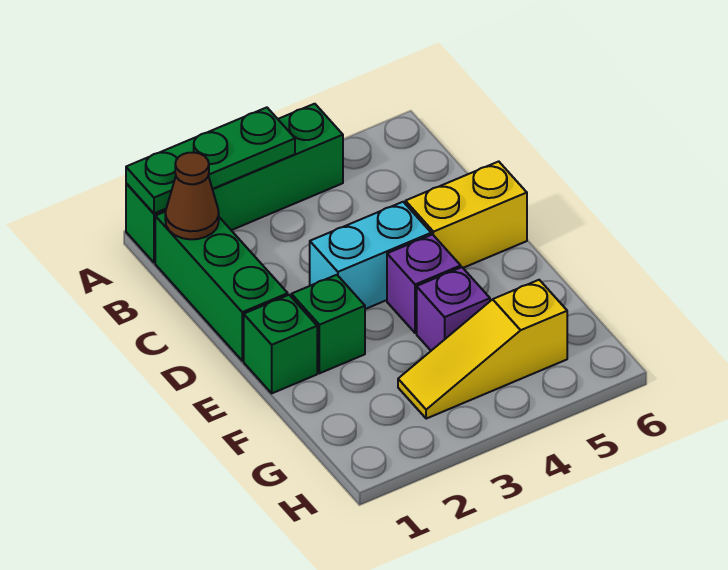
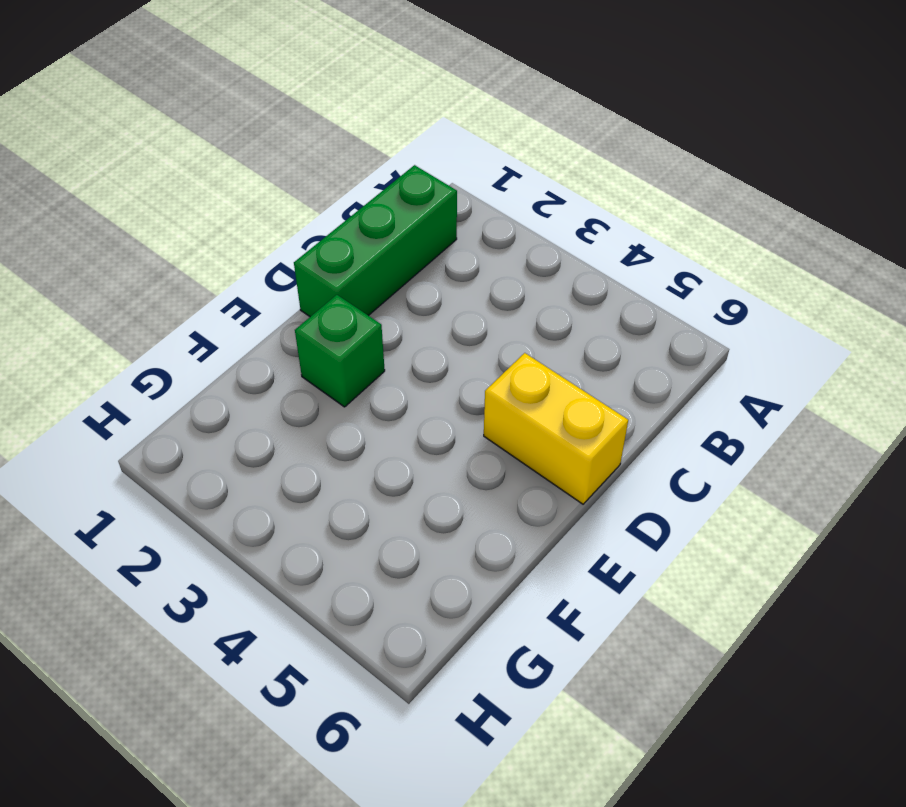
none -> green 1x4 brick [126,104,343,263]
none -> cyan 1x2 brick [310,202,431,309]

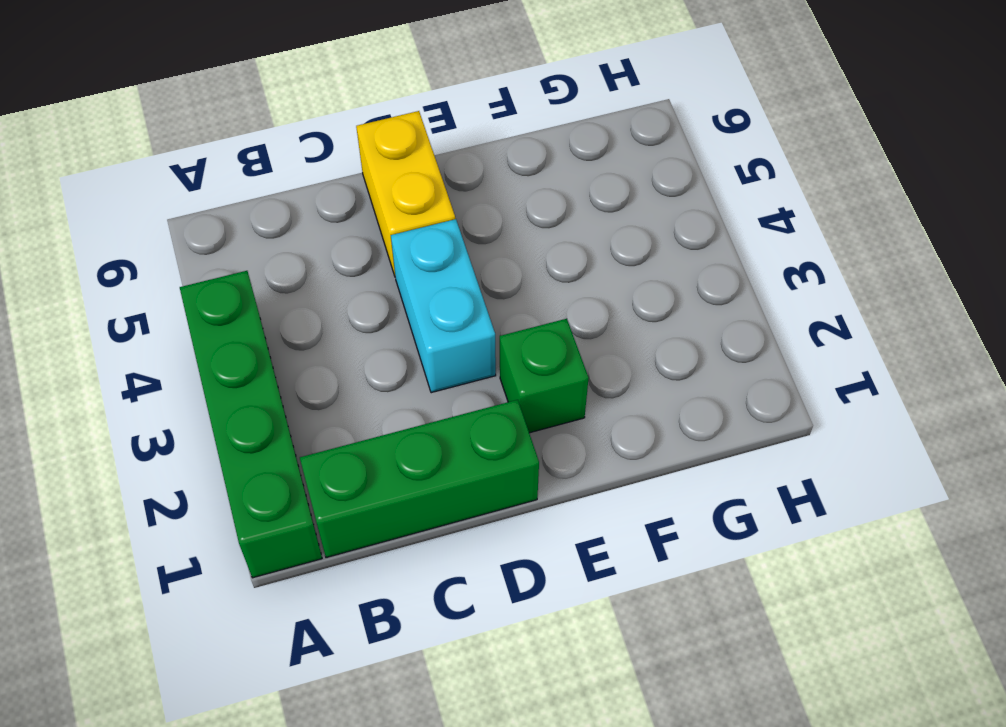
none -> green 1x1 brick [244,295,317,393]
none -> purple 1x1 brick [387,234,461,333]

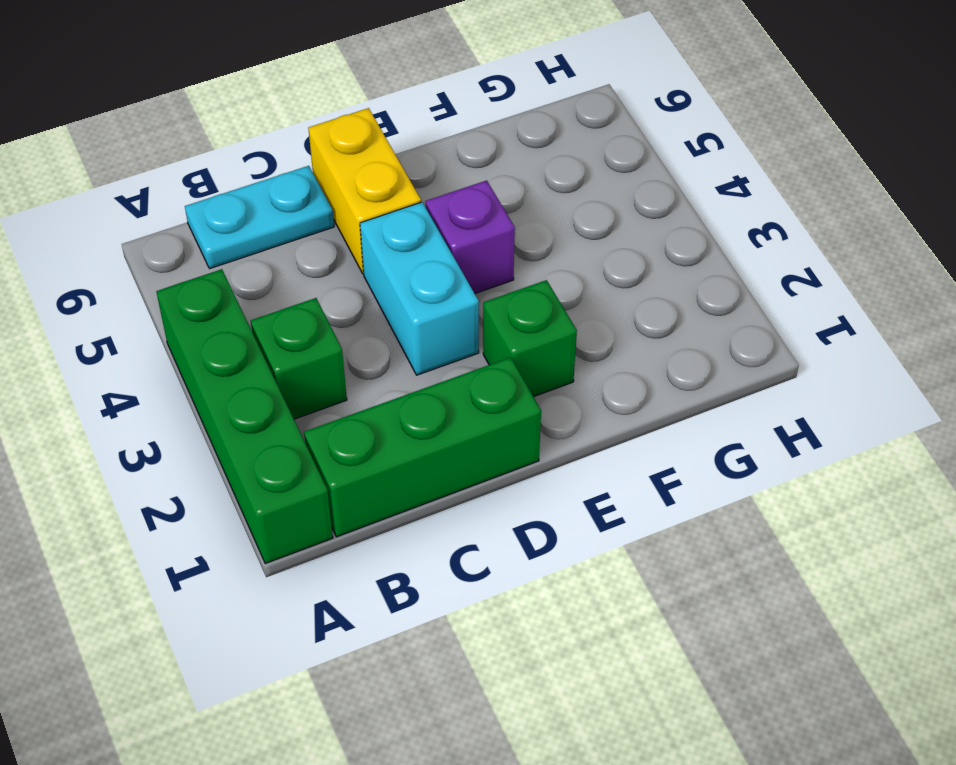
green 1x1 brick [251,298,347,419] -> green 1x1 brick moved to [244,295,317,393]
cyan 1x2 plate [185,166,334,269] -> none
none -> purple 1x1 brick [417,267,490,351]
none -> yellow 1x3 slope [398,280,567,419]

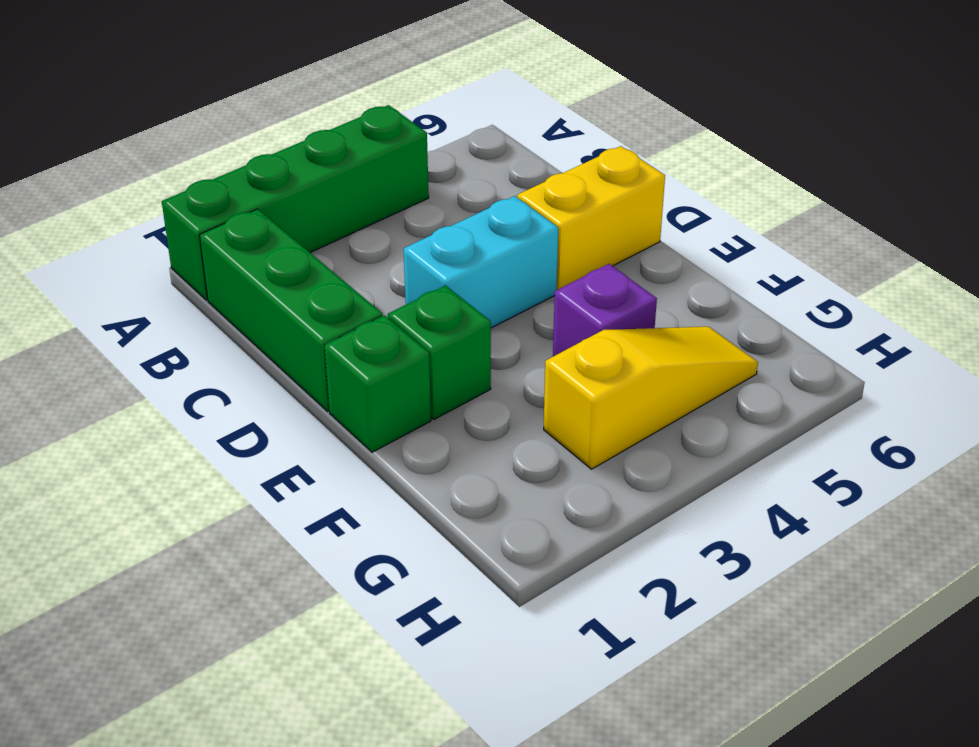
yellow 1x3 slope [544,327,758,469] -> yellow 1x3 slope turned to [398,280,567,419]
none -> purple 1x1 brick [387,234,461,333]
none -> green 1x3 plate [126,107,295,213]

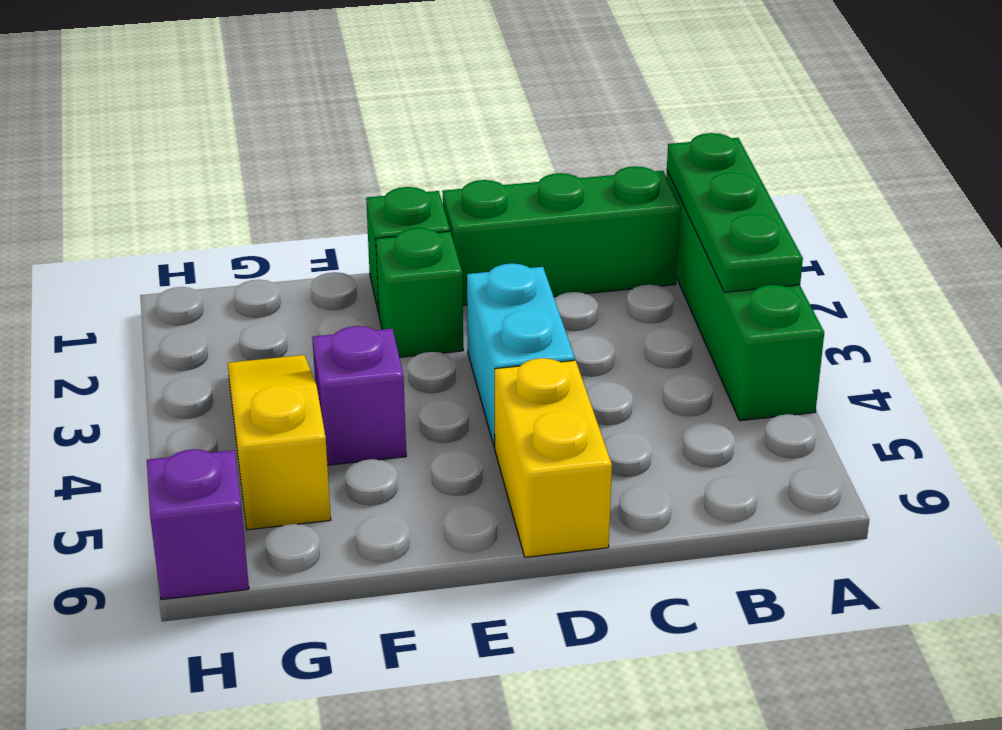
purple 1x1 brick [147,449,249,600] -> purple 1x1 brick moved to [387,234,461,333]
none -> brown 1x1 cone [165,152,219,239]

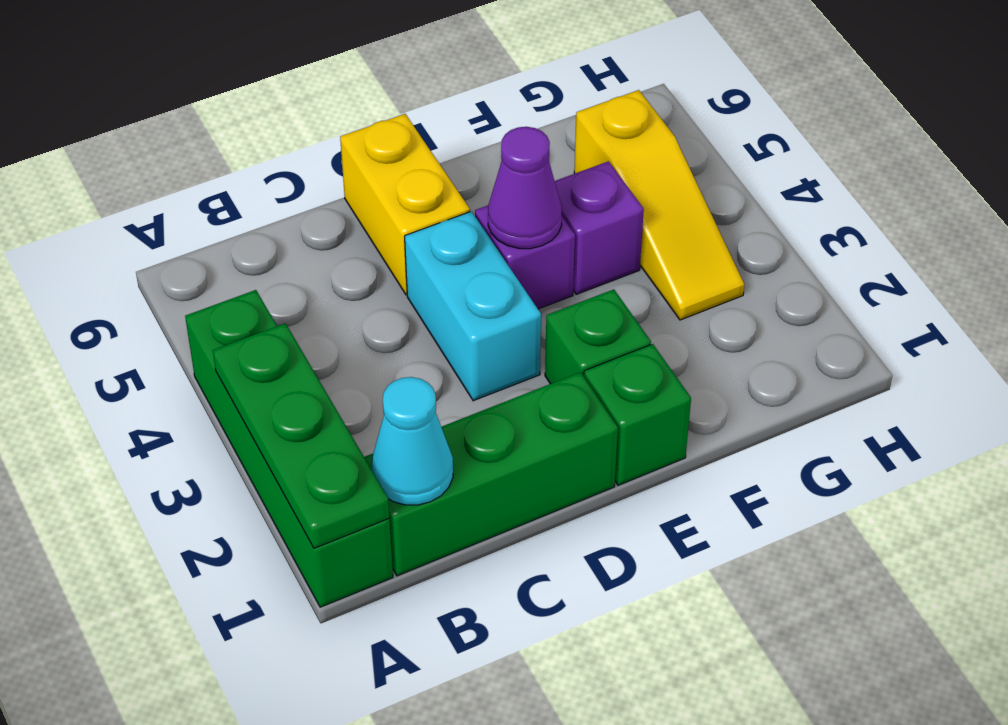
cyan 1x1 cone [372,377,453,505] -> brown 1x1 cone [165,152,219,239]
purple 1x1 cone [488,127,562,249] -> none

